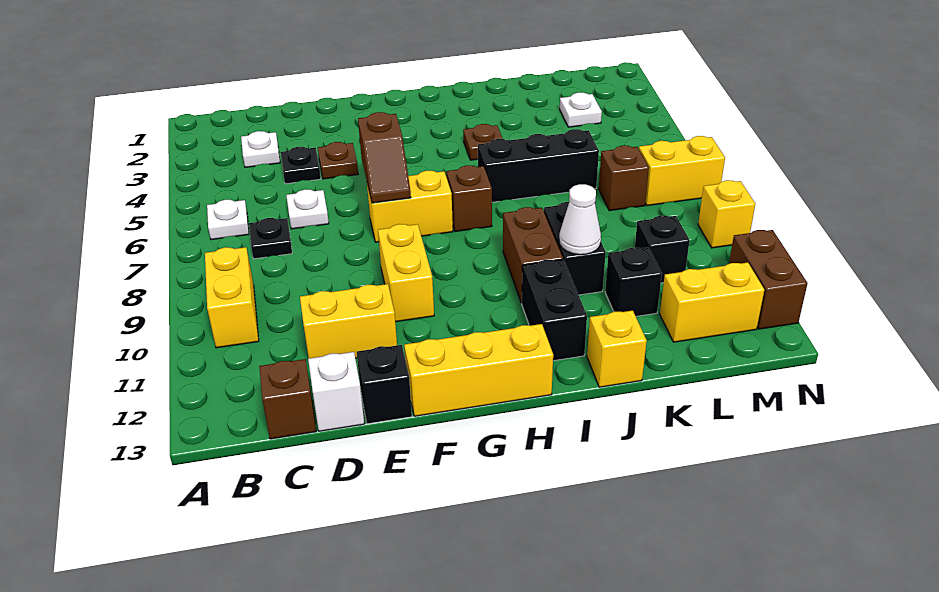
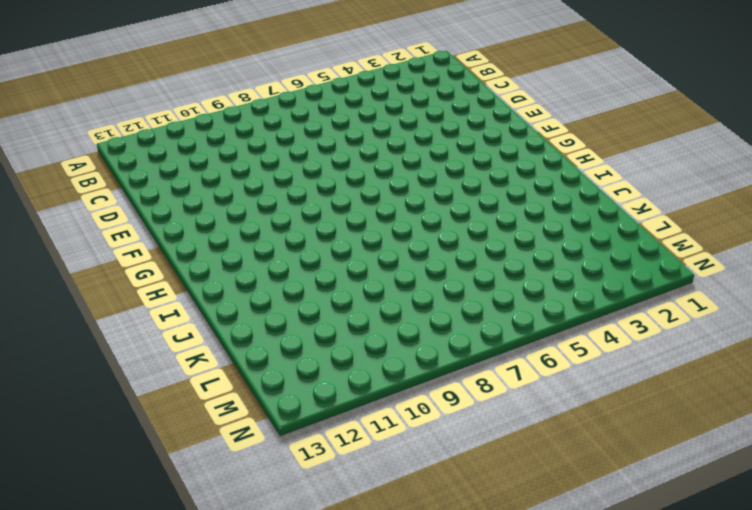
none -> white 1x1 plate [207,200,249,240]
none -> yellow 1x2 brick [205,247,259,348]
none -> white 1x1 plate [241,131,280,167]
none -> black 1x1 plate [249,218,292,259]

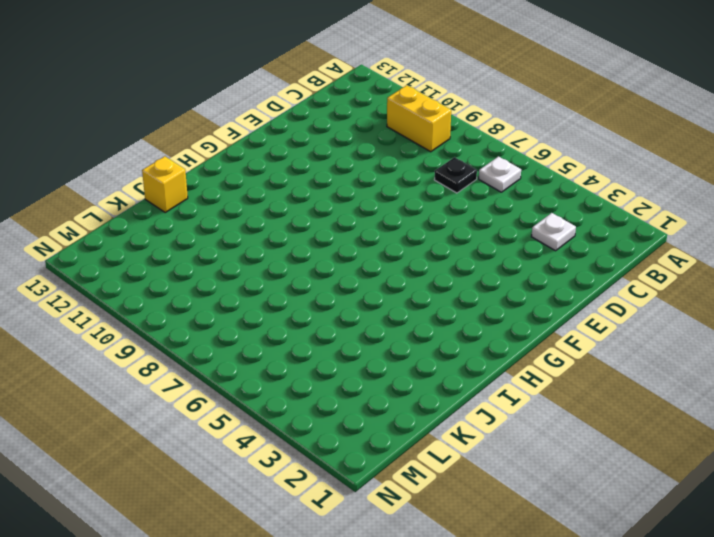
none -> brown 1x1 brick [259,359,316,439]
none -> black 1x1 plate [281,147,321,184]
none -> white 1x1 plate [286,189,329,229]
none -> yellow 1x2 brick [300,284,397,358]

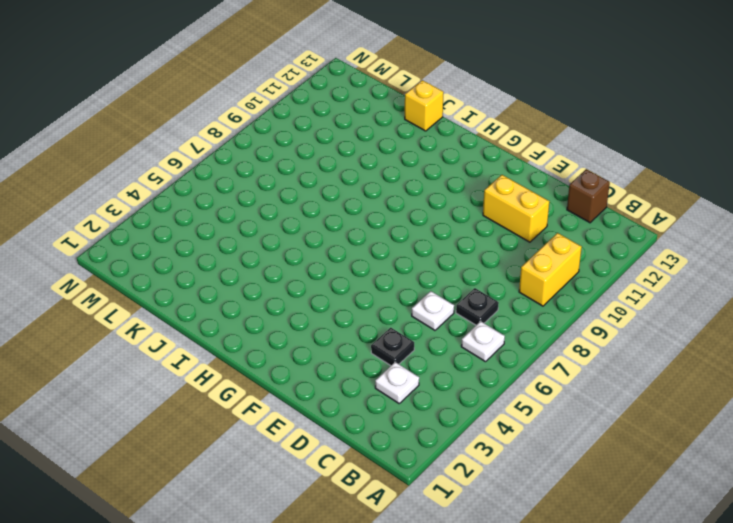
none -> white 1x1 brick [308,352,364,431]
none -> brown 1x1 plate [318,142,358,179]
none -> black 1x1 brick [357,345,412,424]
none -> yellow 1x2 brick [367,171,453,242]

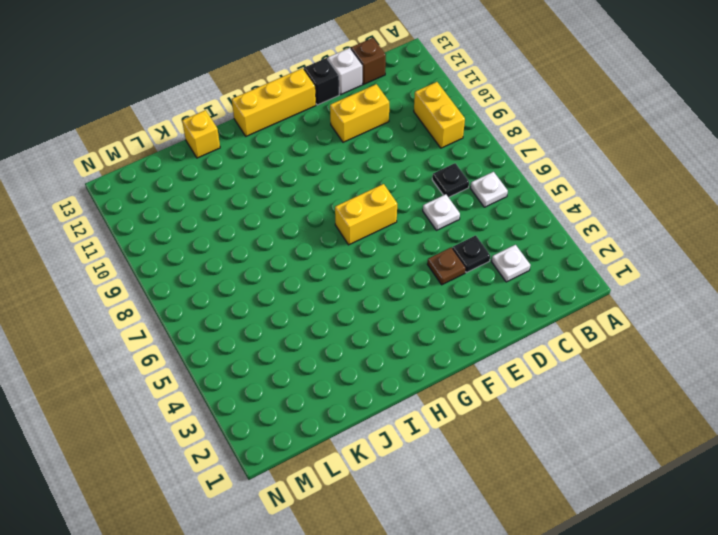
none -> yellow 1x2 brick [378,224,434,322]
none -> brown 1x1 brick [446,165,492,232]
none -> brown 1x1 plate [463,124,503,160]
none -> black 1x3 brick [478,129,599,202]

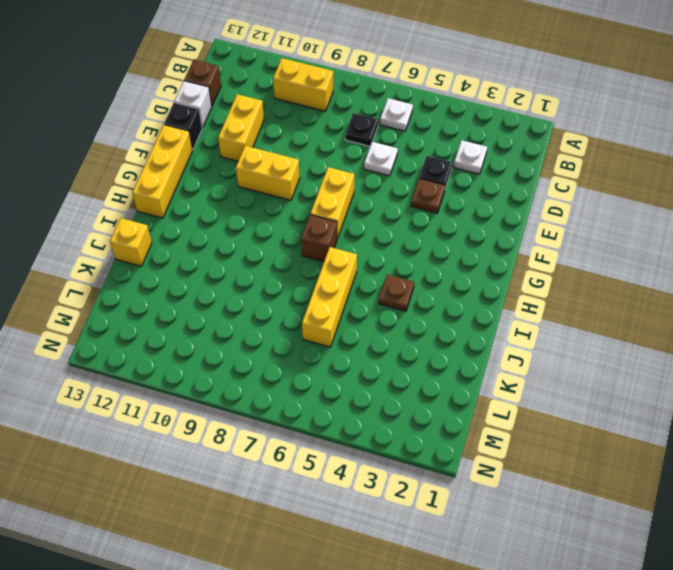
yellow 1x3 brick [302,247,357,347] -> black 1x3 brick [478,129,599,202]
none -> brown 1x2 brick [503,207,563,303]
none -> black 1x2 brick [522,259,587,361]
none -> black 1x2 brick [544,202,606,295]
none -> black 1x1 brick [605,247,662,316]

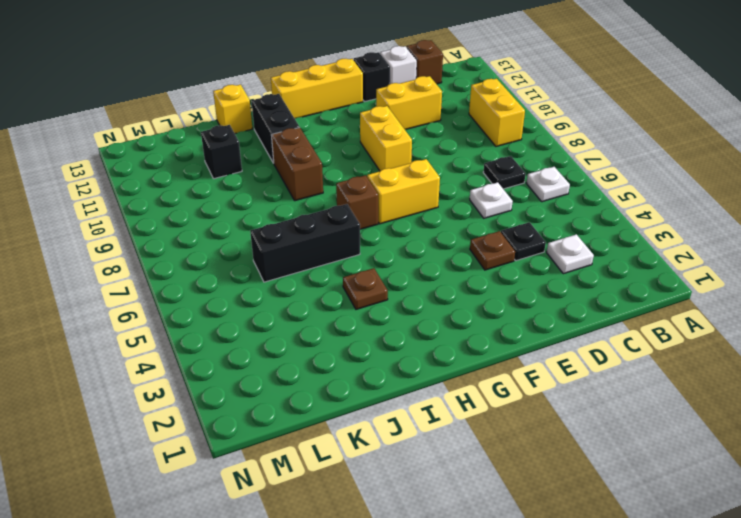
none -> black 1x2 brick [544,202,606,295]
none -> white 1x1 plate [560,93,602,127]
none -> brown 1x1 brick [599,146,649,211]
none -> black 1x1 brick [635,216,690,283]

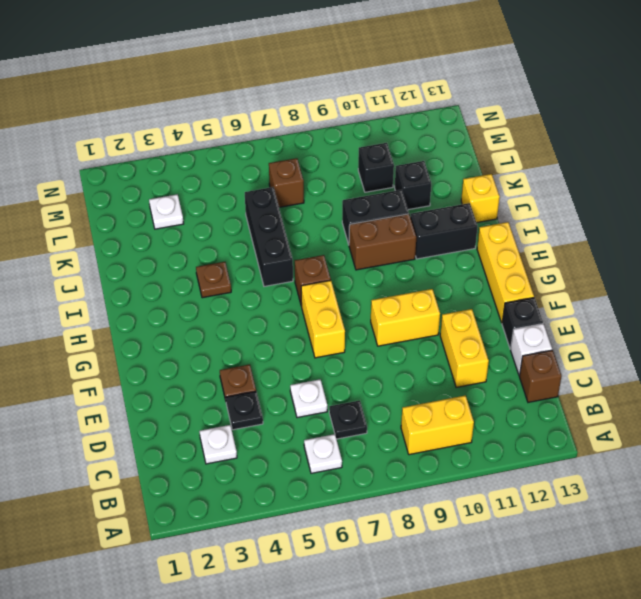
none -> yellow 1x2 brick [660,262,764,342]
none -> yellow 1x2 brick [639,136,725,206]
none -> yellow 1x1 brick [698,180,755,248]
none -> brown 1x2 brick [729,230,808,329]

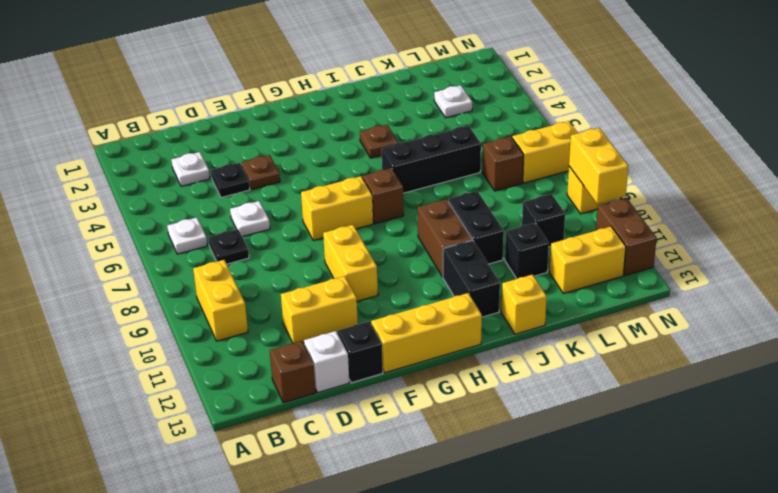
yellow 1x2 brick [569,128,628,204] -> none
none -> brown 1x2 slope [358,112,411,203]
none -> white 1x1 cone [559,184,601,255]

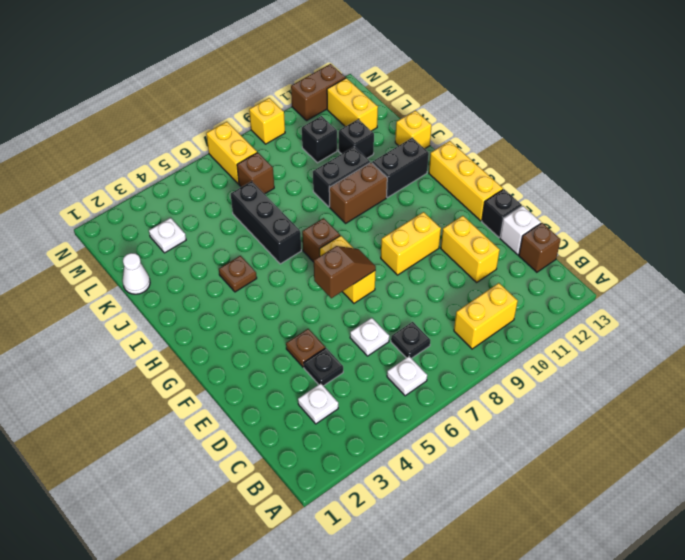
white 1x1 cone [123,253,150,294] -> white 1x1 cone moved to [559,184,601,255]

